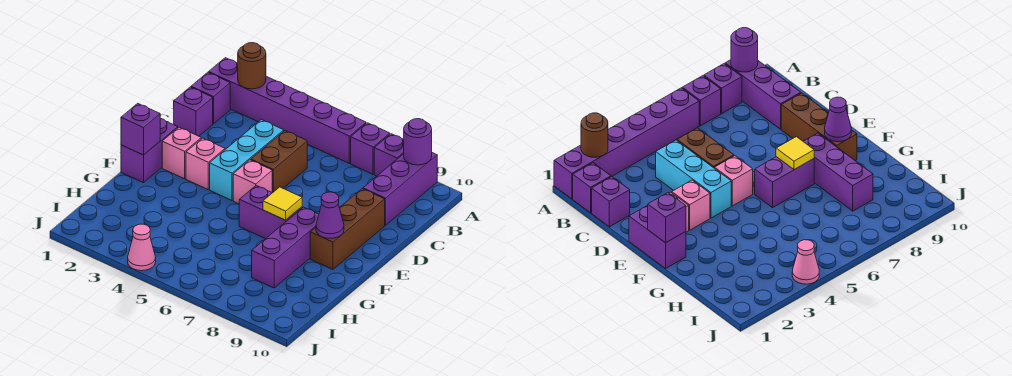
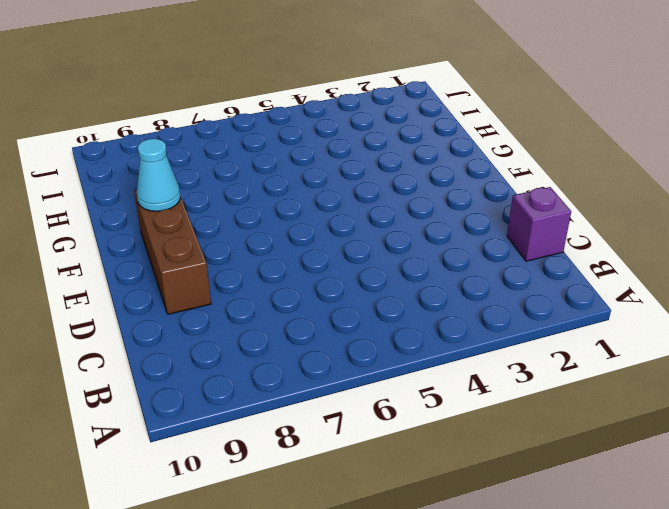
cyan 1x1 cone [137,139,180,211] -> purple 1x1 cone [316,192,344,238]
none -> purple 1x6 brick [209,58,366,163]
none -> purple 1x1 brick [351,123,390,174]
none -> purple 1x1 brick [374,134,404,176]

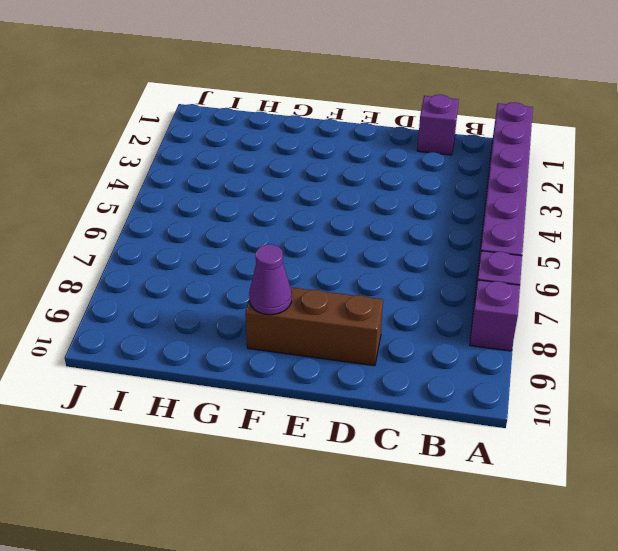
none -> purple 1x3 brick [363,153,437,225]
none -> purple 1x1 brick [191,72,230,124]
none -> cyan 1x3 brick [210,120,284,200]

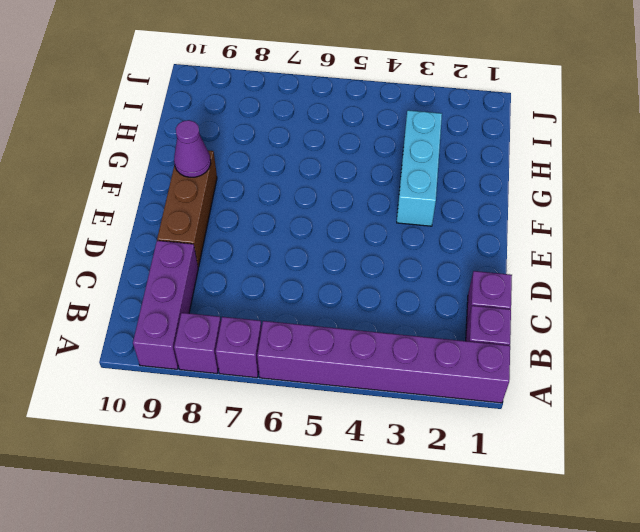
cyan 1x3 brick [397,110,442,226] -> cyan 1x3 brick moved to [210,120,284,200]
none -> brown 1x2 brick [251,131,307,193]
none -> purple 1x2 brick [121,118,178,183]
none -> pink 1x1 brick [162,127,201,179]

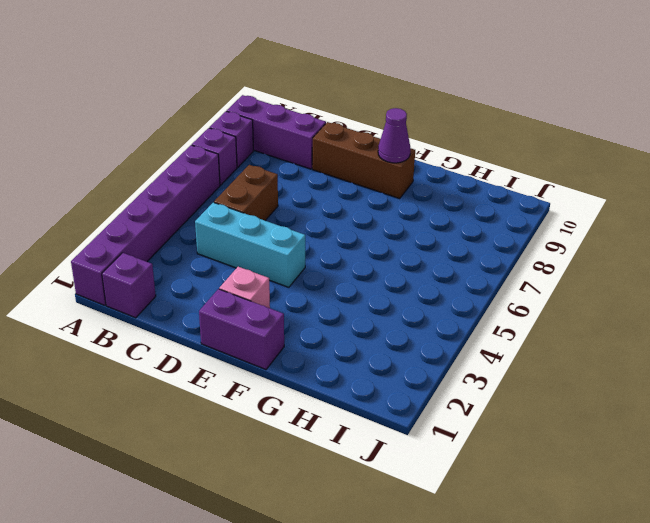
brown 1x2 brick [214,165,278,220] -> brown 1x2 brick turned to [251,131,307,193]
none -> purple 1x1 brick [174,87,213,136]
none -> pink 1x1 brick [186,138,225,189]
none -> pink 1x1 brick [233,160,272,204]

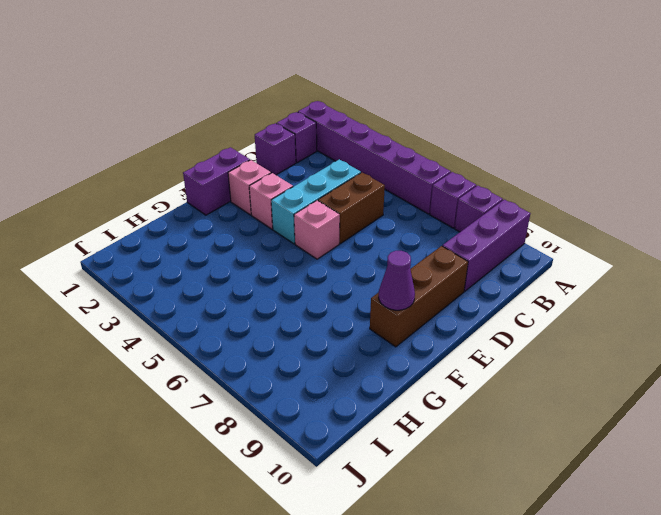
none -> purple 1x2 brick [239,186,302,239]
none -> purple 1x3 brick [252,207,319,288]
none -> pink 1x1 cone [128,224,156,271]

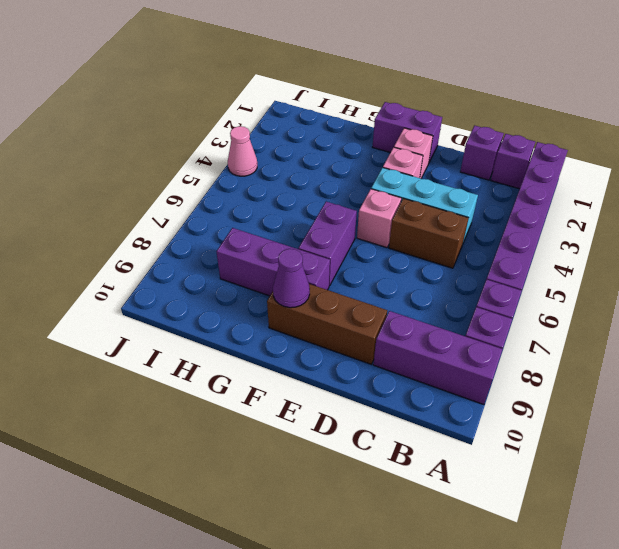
none -> brown 1x1 round brick [238,43,266,89]
none -> purple 1x1 round brick [404,119,432,165]
none -> purple 1x1 brick [121,103,160,155]

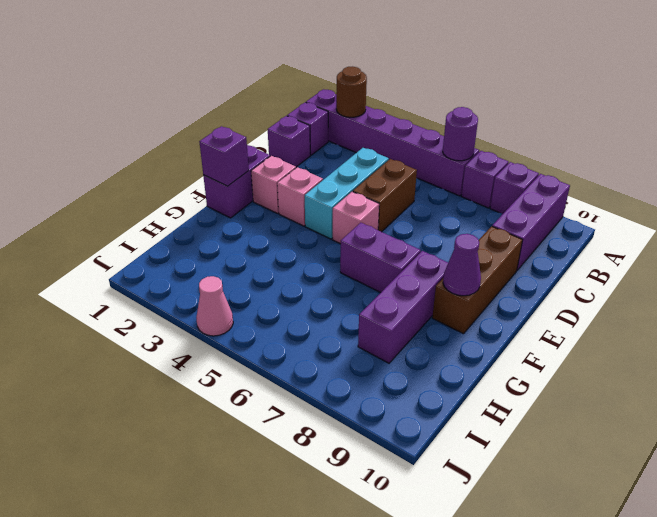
purple 1x1 round brick [443,107,478,161] -> purple 1x1 round brick moved to [404,119,432,165]
none -> yellow 1x1 tile [263,187,302,220]

